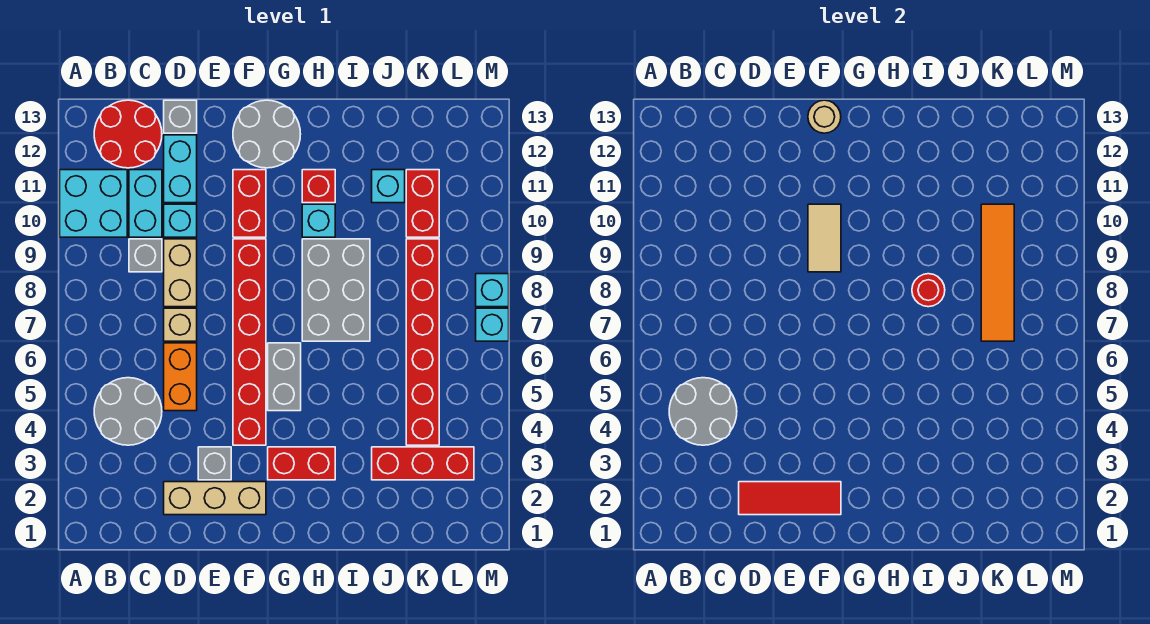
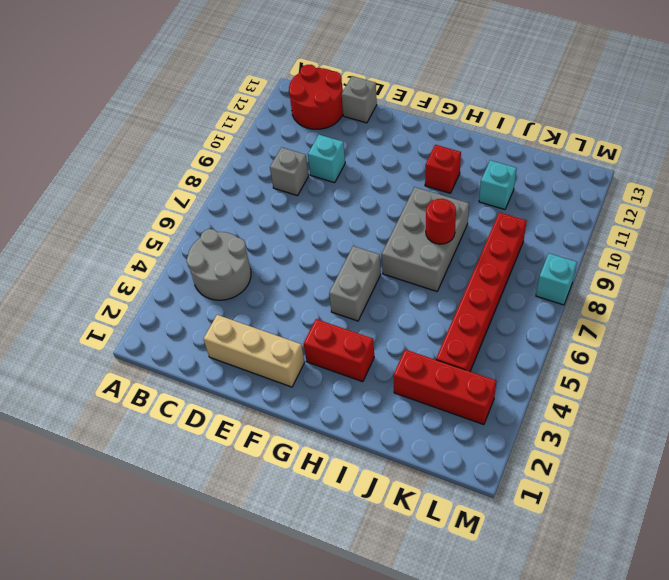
none -> cyan 2x2 brick [60,170,127,237]
none -> cyan 1x2 brick [129,170,162,237]
none -> orange 1x2 brick [164,343,197,411]
none -> tan 1x1 brick [164,308,197,341]

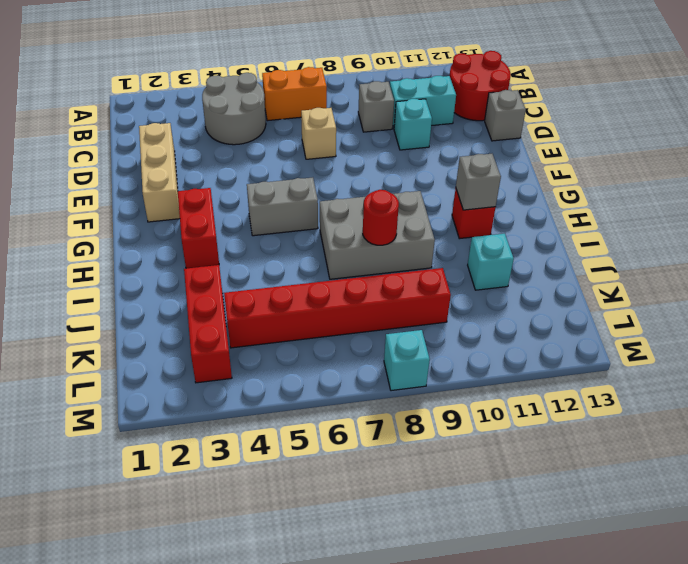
orange 1x2 brick [262,67,327,121] -> orange 1x2 brick moved to [164,343,197,411]
grey 1x1 brick [456,154,501,210] -> grey 1x1 brick moved to [198,447,231,480]
none -> cyan 2x2 brick [60,170,127,237]
none -> tan 1x2 brick [164,239,197,307]
none -> cyan 1x2 brick [164,135,197,203]
none -> red 1x6 brick [233,239,266,445]

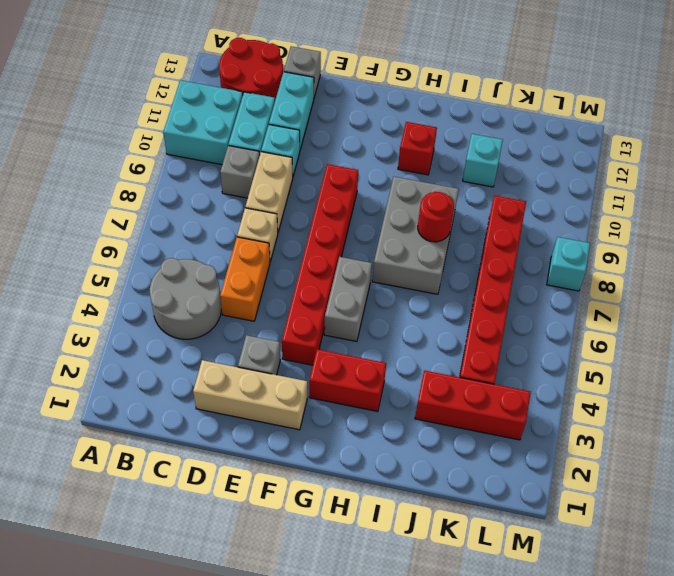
none -> red 1x2 brick [233,170,266,237]
none -> grey 2x2 round brick [233,100,301,168]
none -> cyan 1x1 brick [302,204,335,237]
none -> red 1x2 brick [406,170,439,237]

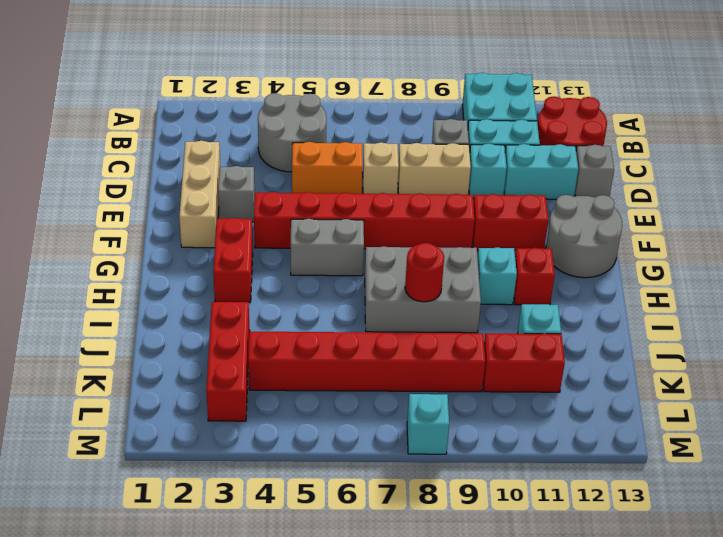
none -> cyan 1x1 brick [476,308,509,341]
none -> grey 2x2 round brick [669,378,737,445]
none -> red 1x3 tile [739,482,841,515]
none -> tan 1x2 tile [808,204,841,272]

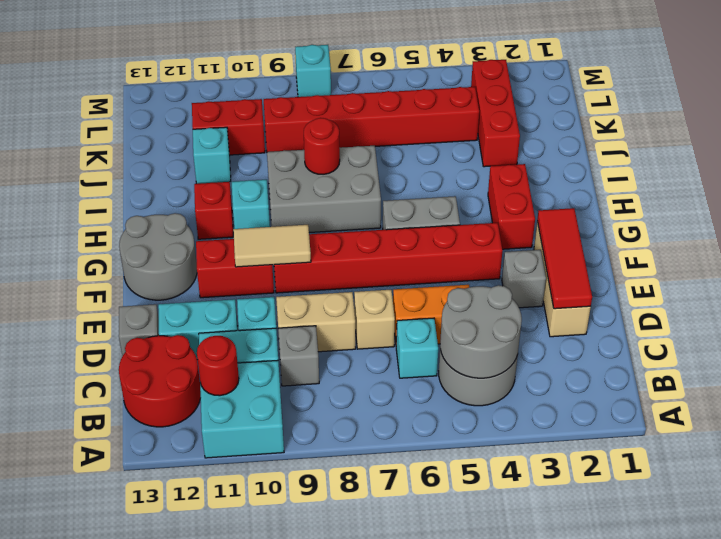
red 1x1 round brick [197,336,239,396] -> none
cyan 1x1 brick [396,318,438,378] -> cyan 1x1 brick moved to [476,308,509,341]
none -> tan 1x1 round brick [808,100,841,133]
none -> orange 1x4 tile [981,204,1014,341]

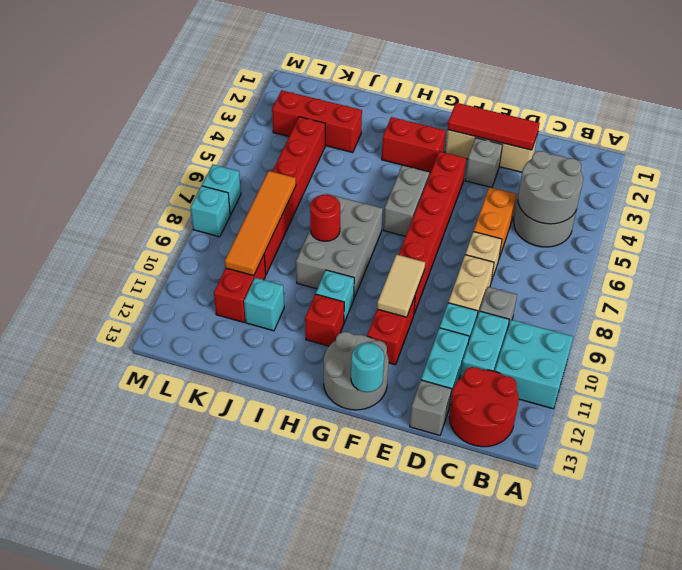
cyan 1x1 round brick [351,343,384,392] -> tan 1x1 round brick [808,100,841,133]

